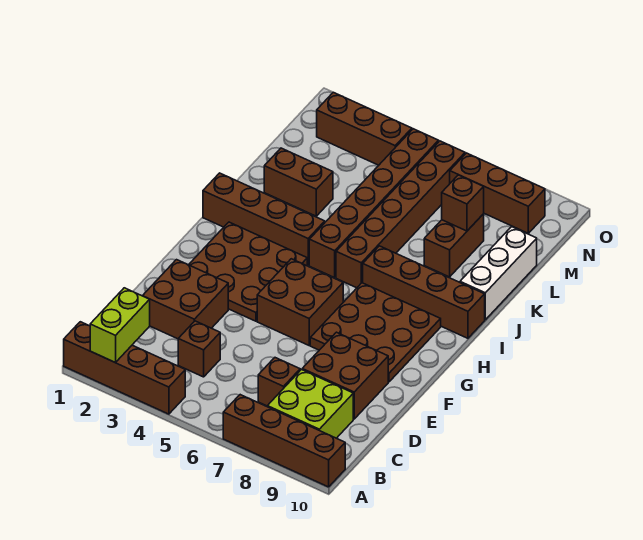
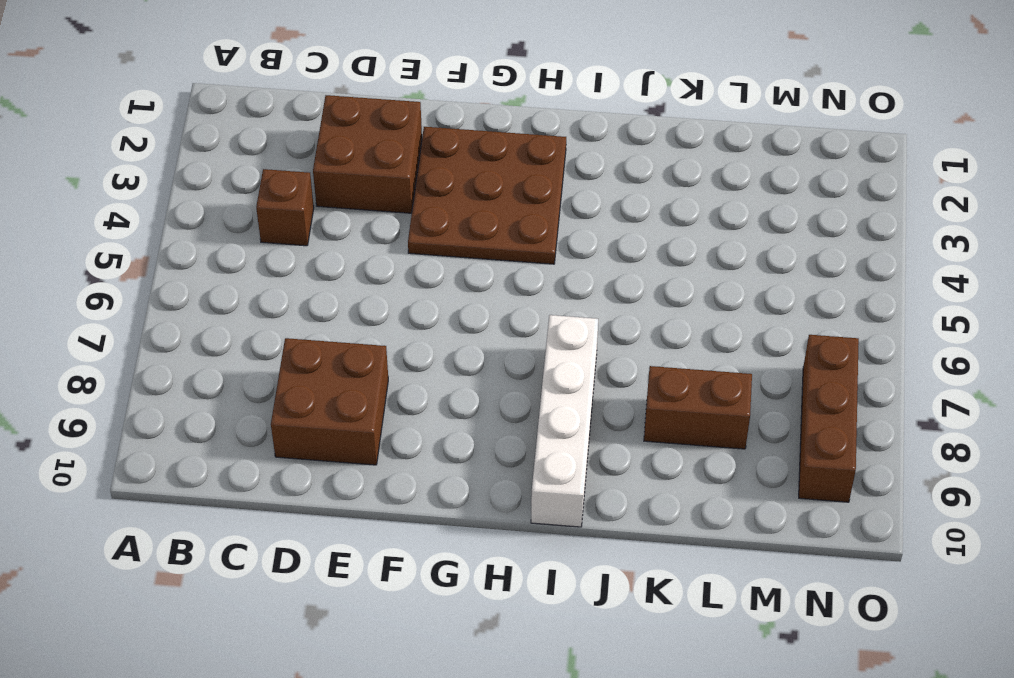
white 1x4 brick [531,315,598,527] -> brown 1x4 brick [363,246,485,338]
none -> brown 1x4 brick [64,322,185,414]
none -> brown 1x4 brick [223,395,345,487]
none -> lime 2x2 brick [267,370,353,438]

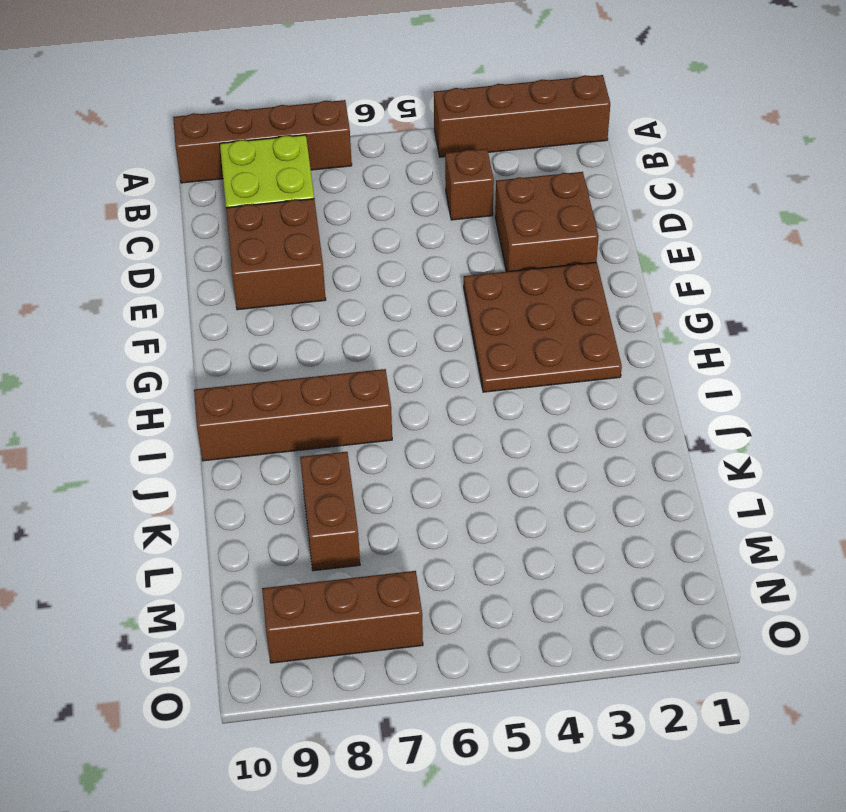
none -> brown 1x1 brick [258,358,300,406]
none -> brown 2x2 brick [257,259,343,345]
none -> brown 3x3 plate [310,283,441,382]

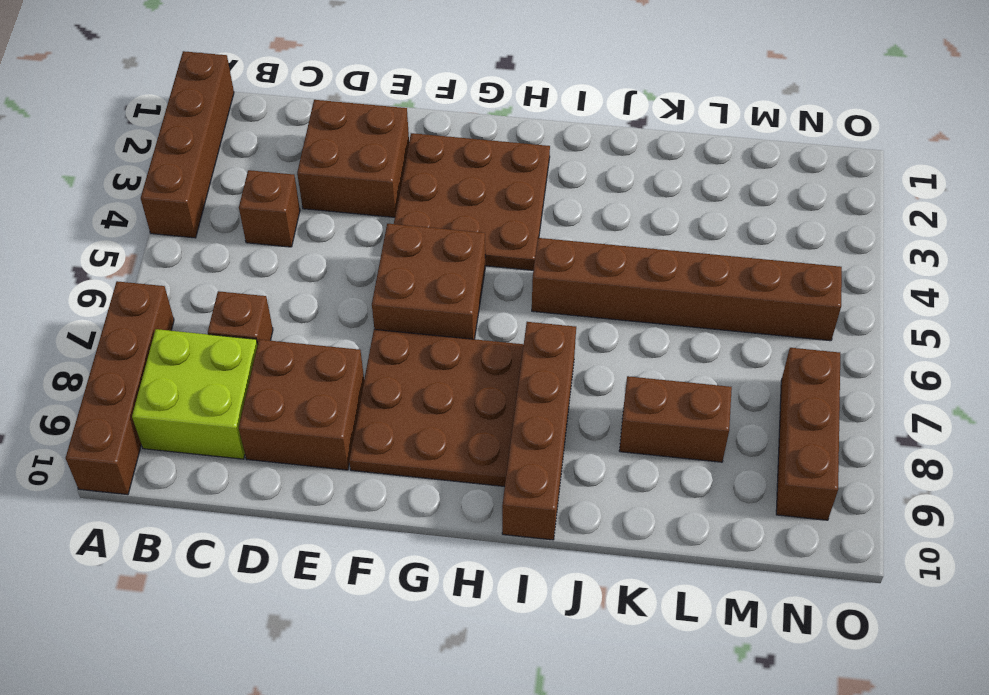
none -> brown 1x4 brick [203,173,325,265]
none -> brown 1x6 brick [336,141,465,288]
none -> white 1x3 brick [460,227,537,320]

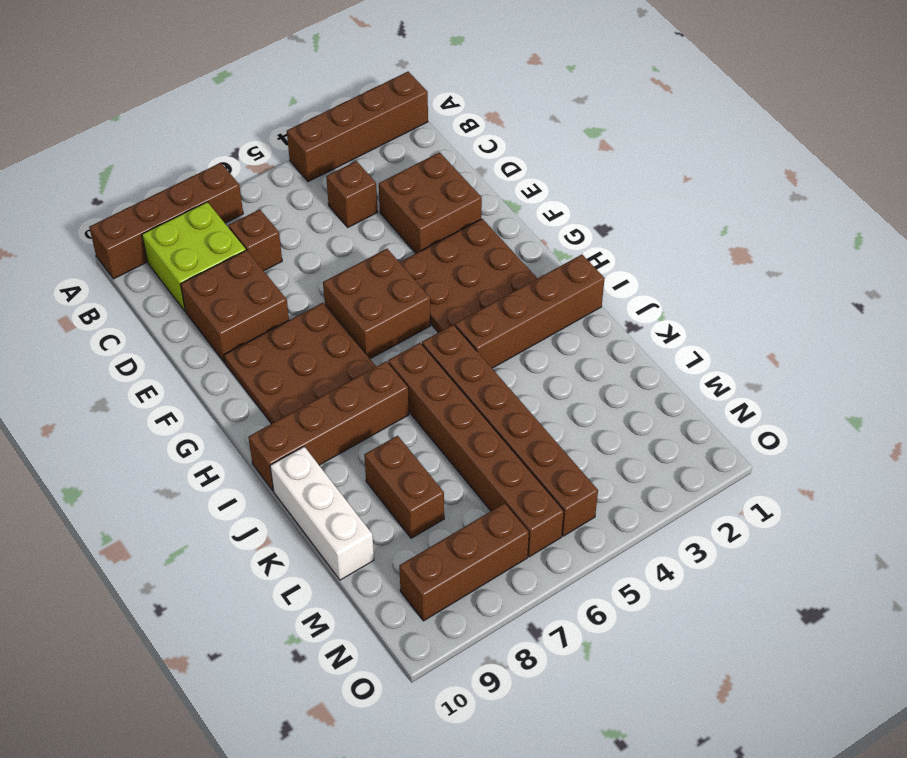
none -> brown 1x2 brick [264,148,333,216]
none -> brown 1x3 brick [317,92,412,165]
none -> lime 1x2 brick [90,288,150,362]

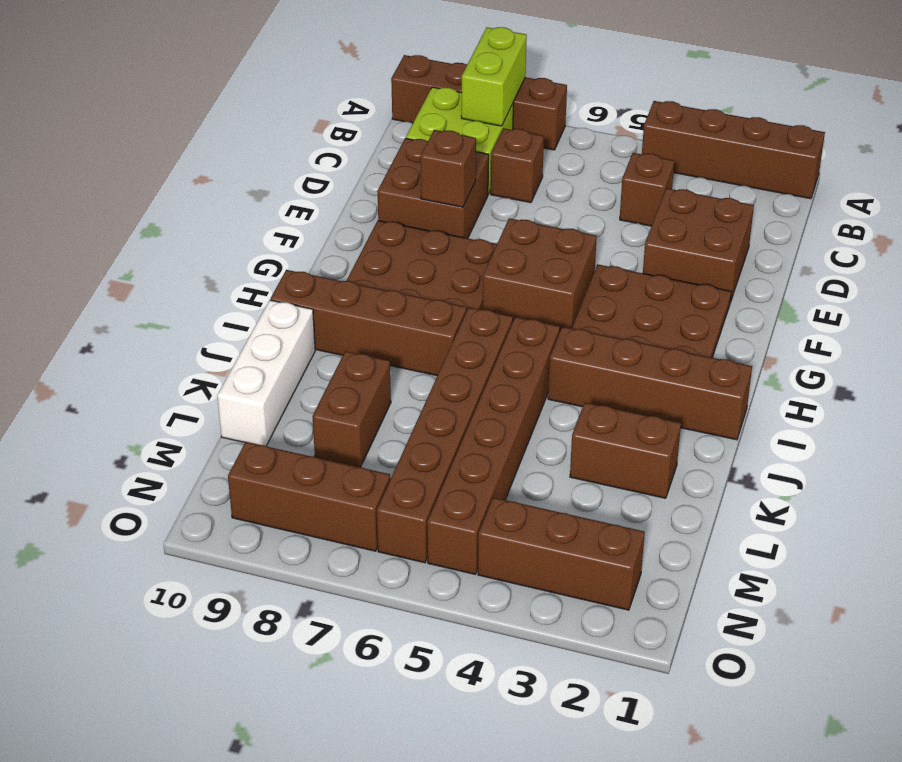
lime 1x2 brick [461,27,527,126] -> lime 1x2 brick moved to [90,288,150,362]
brown 1x1 brick [421,130,476,207] -> brown 1x1 brick moved to [442,175,484,231]

